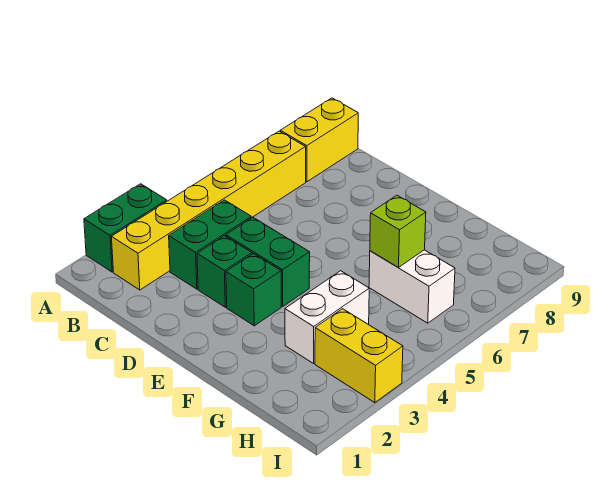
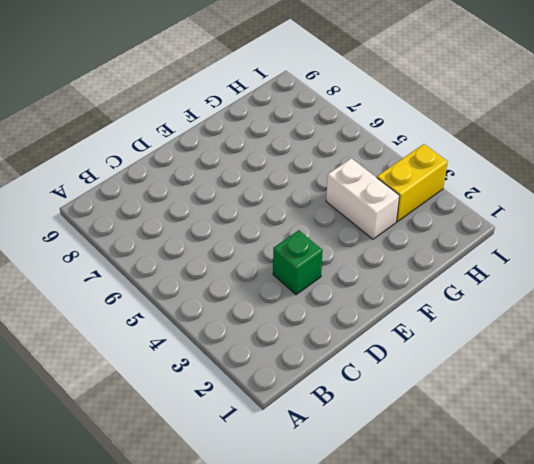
none -> green 1x2 brick [84,184,167,272]
none -> yellow 1x6 brick [112,131,306,290]

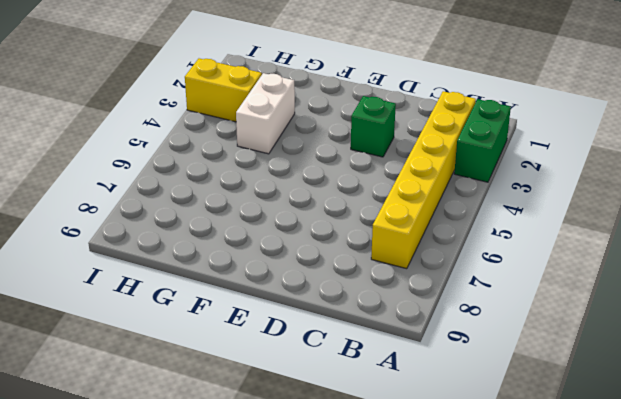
none -> yellow 1x2 brick [280,98,358,182]
none -> green 1x2 brick [169,200,251,289]

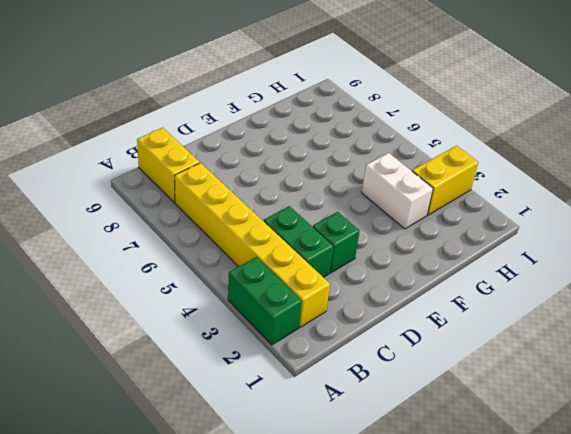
none -> green 1x2 brick [226,217,310,306]
none -> green 1x1 brick [226,254,281,326]

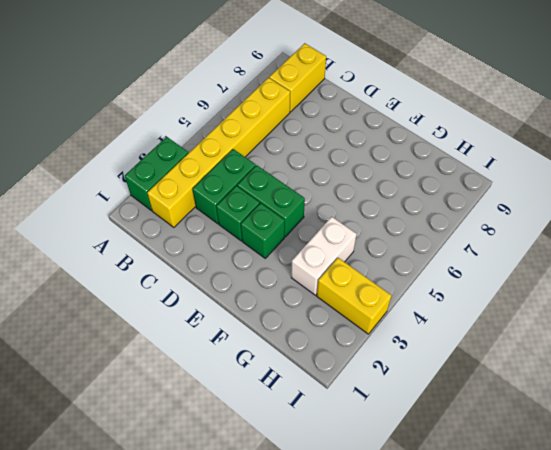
none -> white 1x2 brick [369,250,455,323]
none -> lime 1x1 brick [370,195,426,267]

